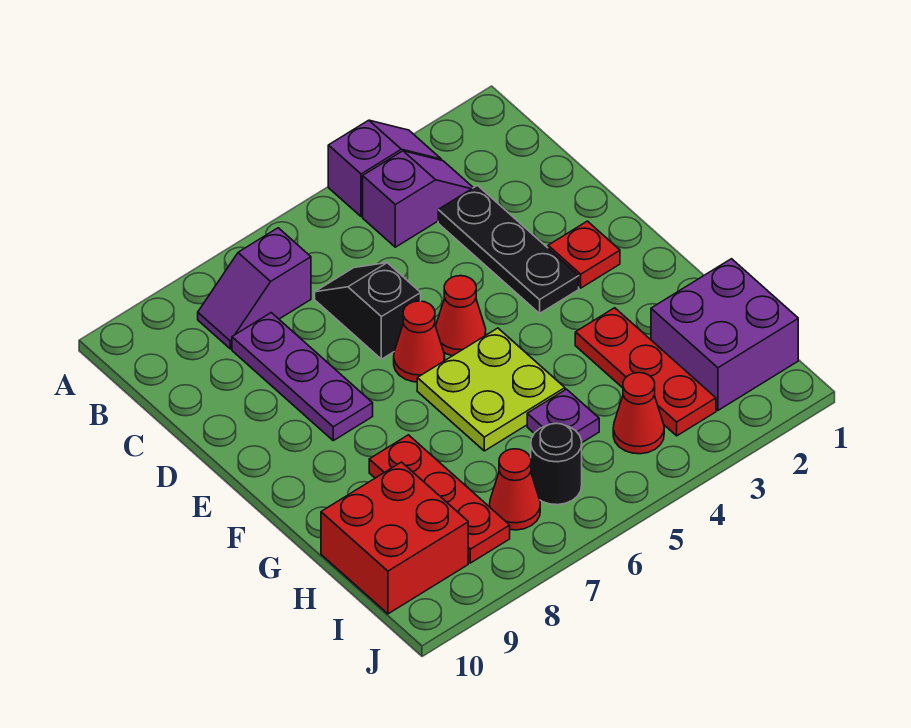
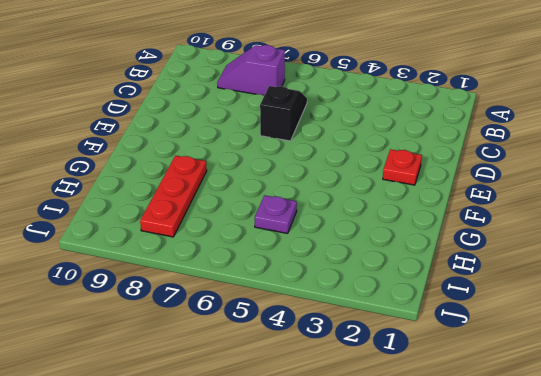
none -> purple 1x2 slope [328,120,442,217]
none -> purple 1x2 slope [363,151,473,247]
none -> black 1x3 plate [438,186,579,313]

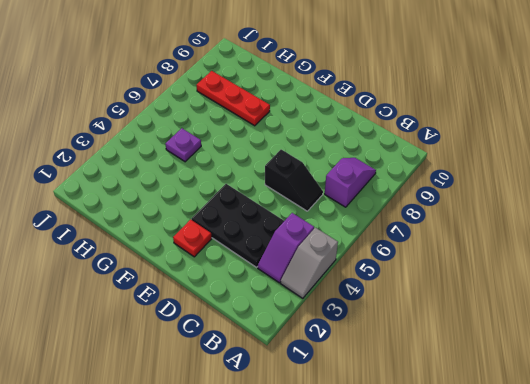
grey 1x2 slope [281,228,338,298] -> purple 1x2 slope [328,120,442,217]
black 2x3 plate [192,184,284,267] -> black 1x3 plate [438,186,579,313]
none -> purple 1x3 plate [232,313,373,441]
none -> red 1x1 cone [436,276,486,356]
none -> red 1x1 cone [394,301,445,382]

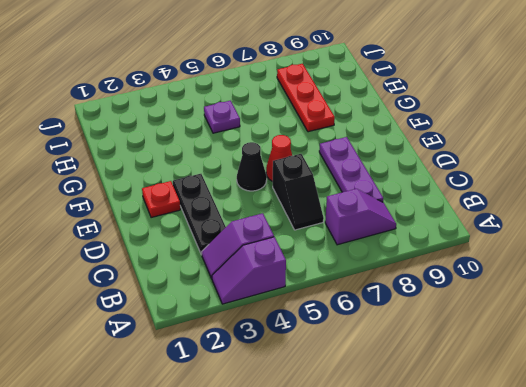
black 1x1 cone [237,142,267,191] -> red 1x1 cone [436,276,486,356]
none -> lime 2x2 plate [417,328,565,451]
none -> red 1x3 plate [575,308,716,436]
none -> purple 2x2 brick [651,259,798,410]

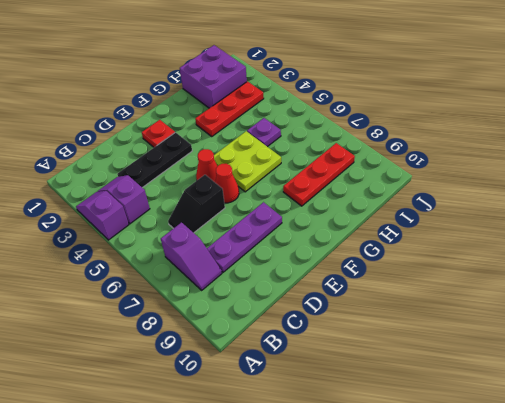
none -> red 2x2 brick [321,462,468,614]
none -> red 1x1 cone [613,373,664,454]
none -> black 1x1 round brick [531,423,582,505]

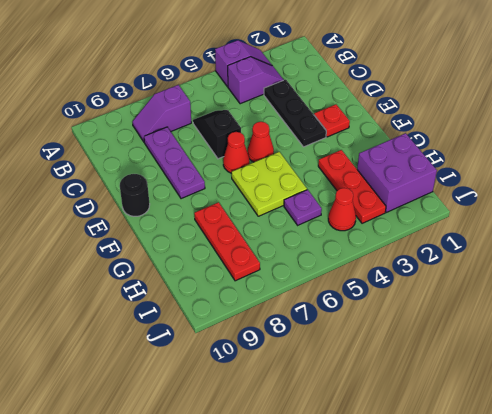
black 1x1 round brick [120,174,150,216] -> black 1x1 round brick moved to [531,423,582,505]
none -> red 2x2 brick [321,462,468,614]
none -> red 1x1 cone [490,449,540,530]

